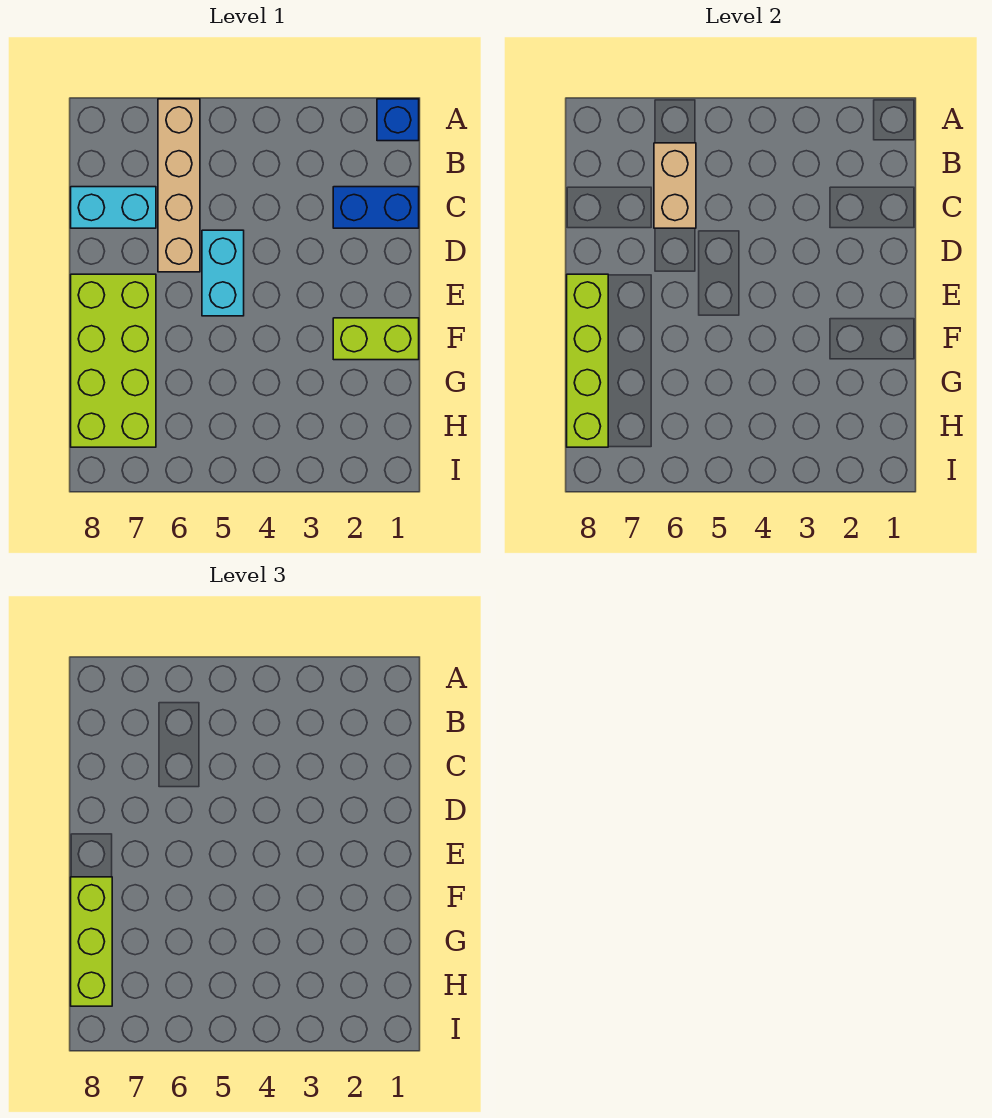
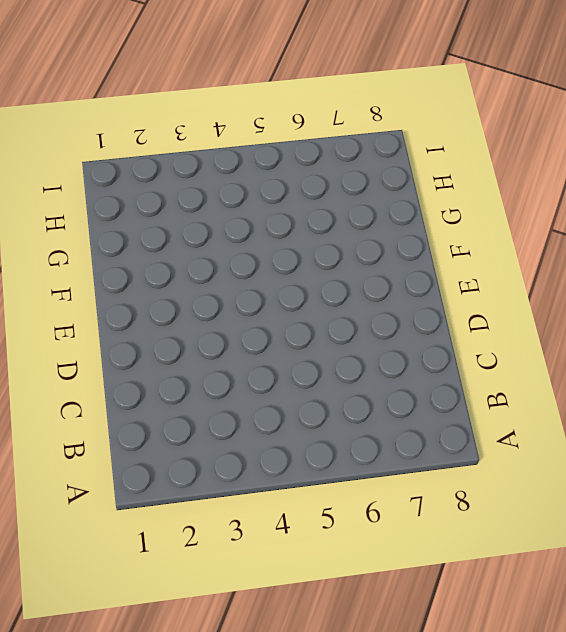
none -> blue 1x1 brick [377,99,419,141]
none -> tan 1x4 brick [158,99,200,272]

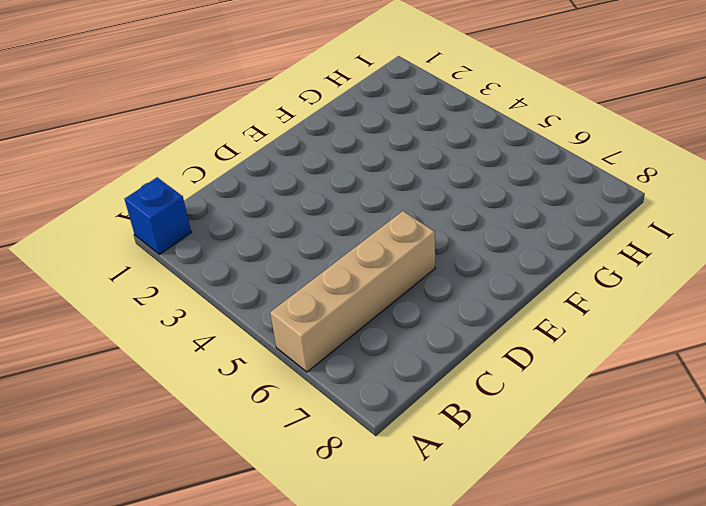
none -> blue 1x2 brick [333,187,419,228]
none -> cyan 1x2 brick [71,187,156,228]

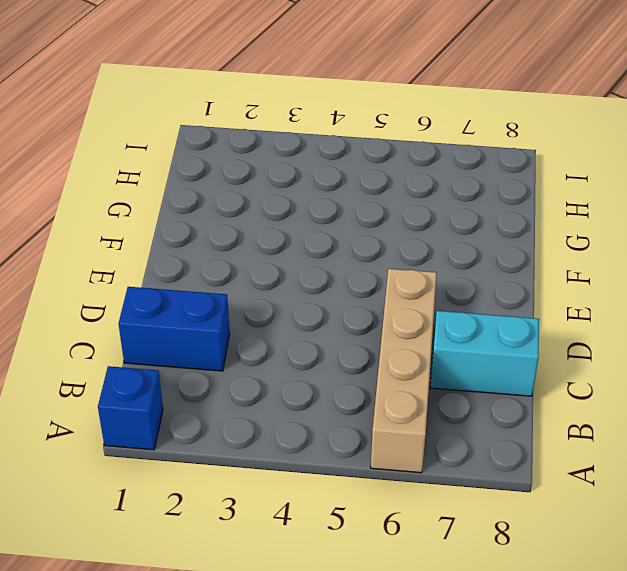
none -> cyan 1x2 brick [202,230,244,316]
none -> lime 2x4 brick [71,274,156,447]

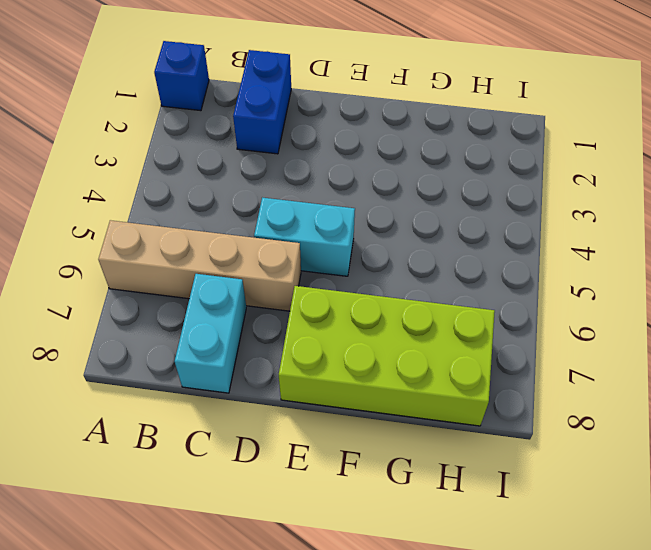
none -> lime 1x2 brick [333,318,419,360]
none -> tan 1x2 brick [654,143,696,228]

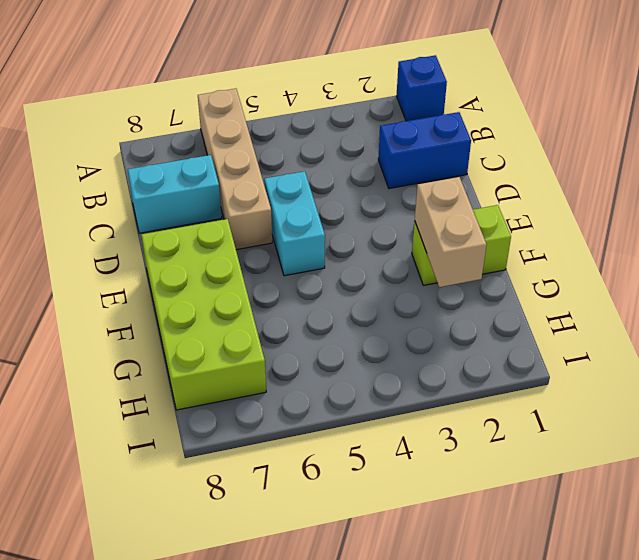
tan 1x2 brick [415,177,487,287] -> tan 1x2 brick moved to [654,143,696,228]
none -> lime 1x4 brick [567,274,608,447]
none -> lime 1x3 brick [71,877,112,1006]

